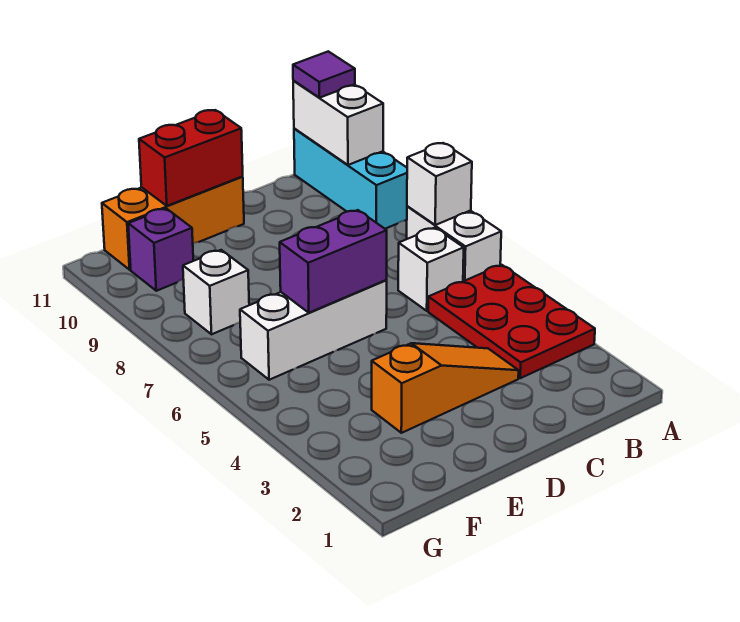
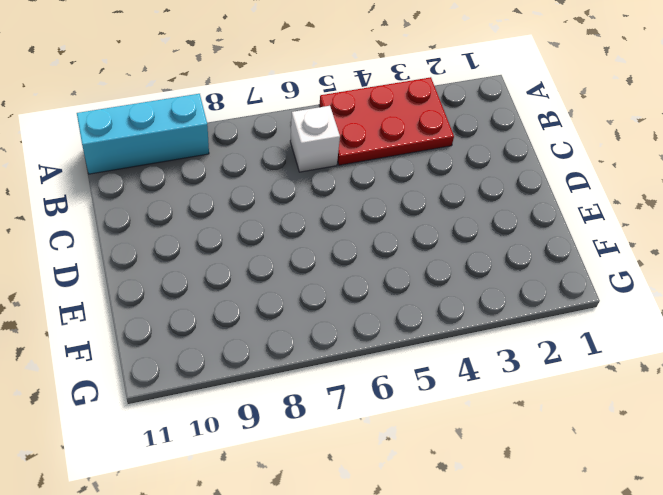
none -> white 1x2 brick [407,206,501,281]
none -> orange 1x3 slope [372,343,519,433]
none -> white 1x3 brick [240,280,387,380]

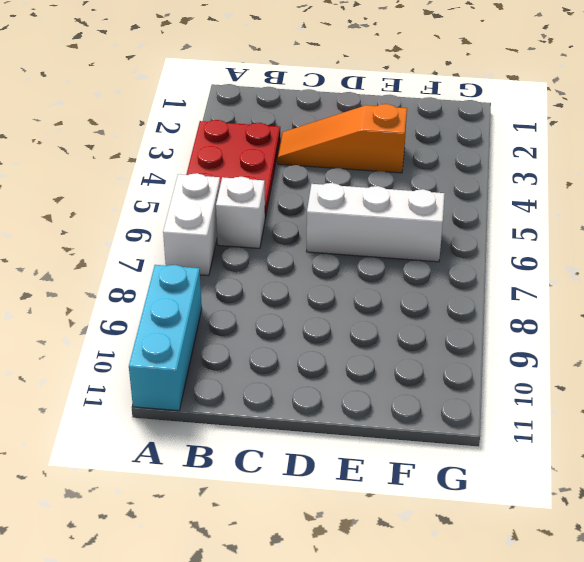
none -> orange 1x3 brick [102,177,244,270]
none -> white 1x1 brick [183,250,249,334]
none -> purple 1x1 brick [128,209,193,291]

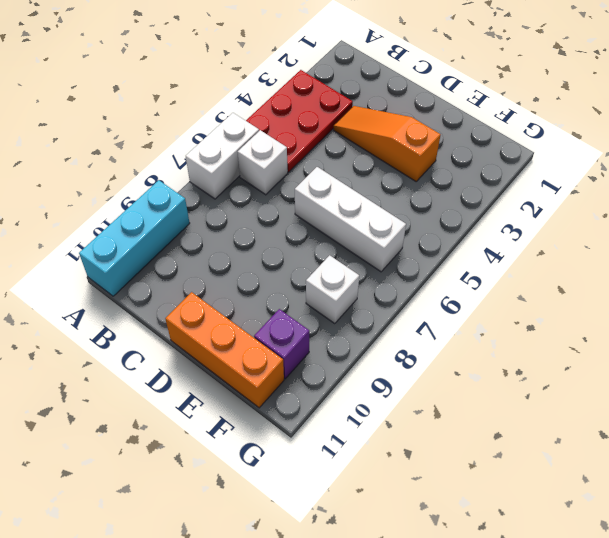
none -> white 1x1 brick [407,143,472,225]
none -> white 1x2 brick [293,81,383,165]
none -> purple 1x2 brick [280,210,387,313]

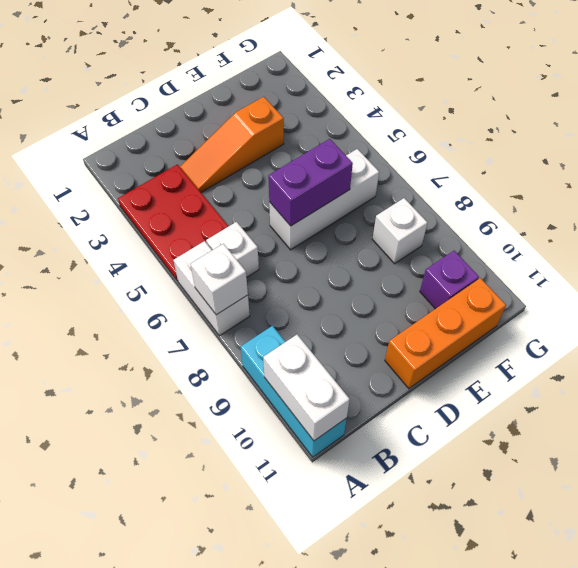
none -> red 1x2 brick [139,110,243,206]
none -> purple 1x1 tile [293,51,355,98]

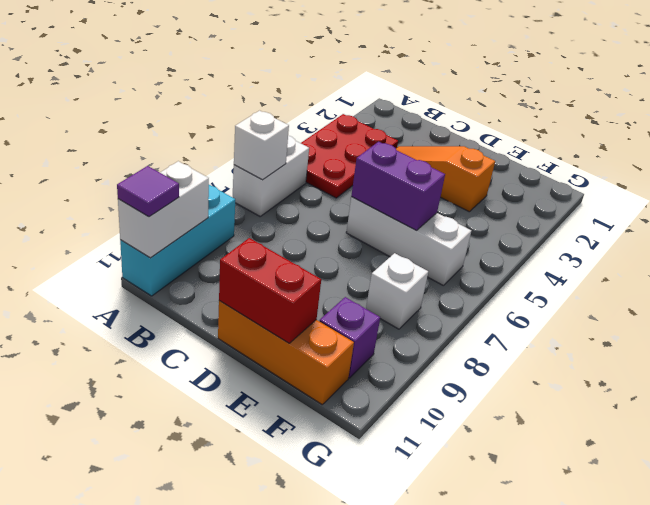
none -> white 1x1 brick [398,228,464,311]

